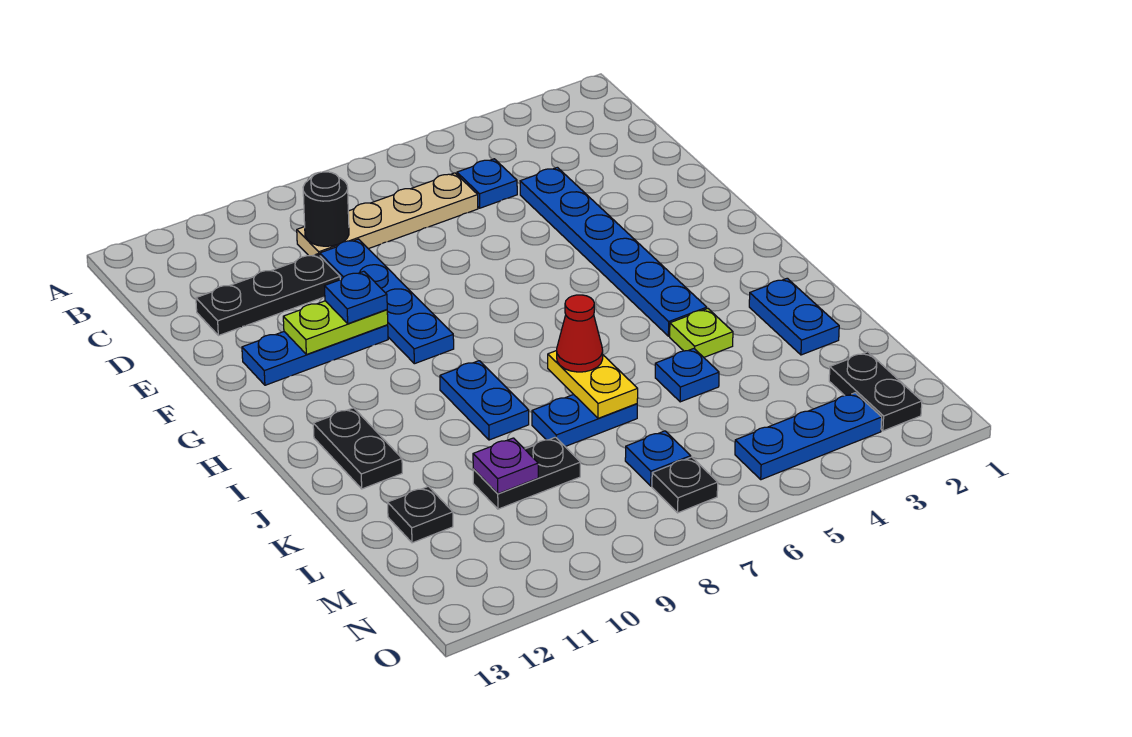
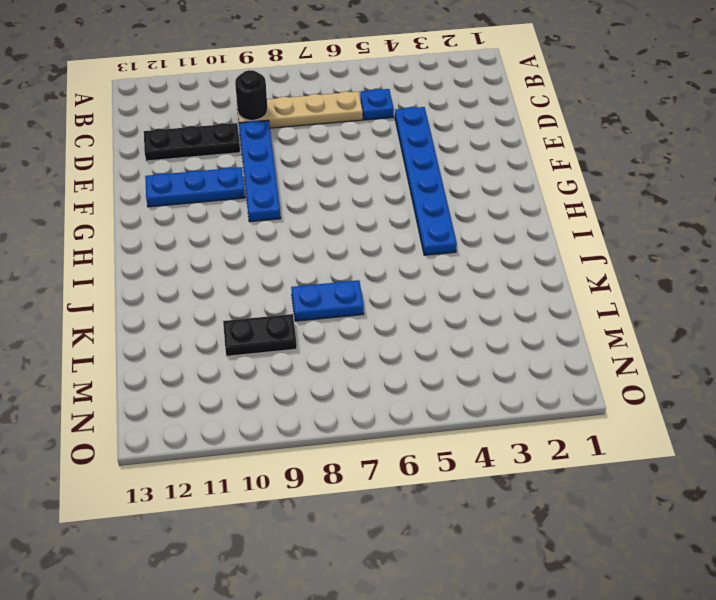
none -> blue 1x2 plate [440,361,529,440]
none -> black 1x2 plate [313,408,402,489]
none -> blue 1x2 plate [749,278,839,355]

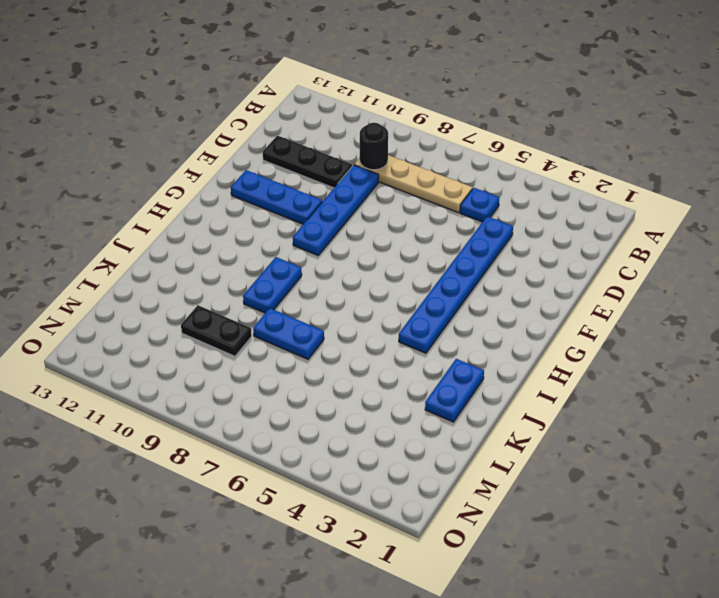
none -> black 1x2 plate [313,408,402,489]
none -> lime 1x1 plate [670,309,733,357]
none -> blue 1x1 plate [655,349,719,402]

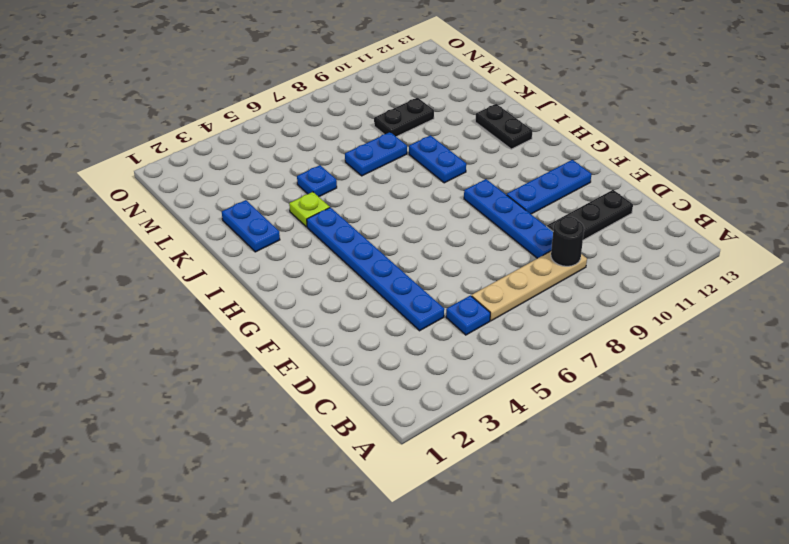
none -> black 1x1 plate [388,486,453,543]
none -> black 1x2 plate [829,352,922,431]
none -> blue 1x1 plate [625,431,691,486]

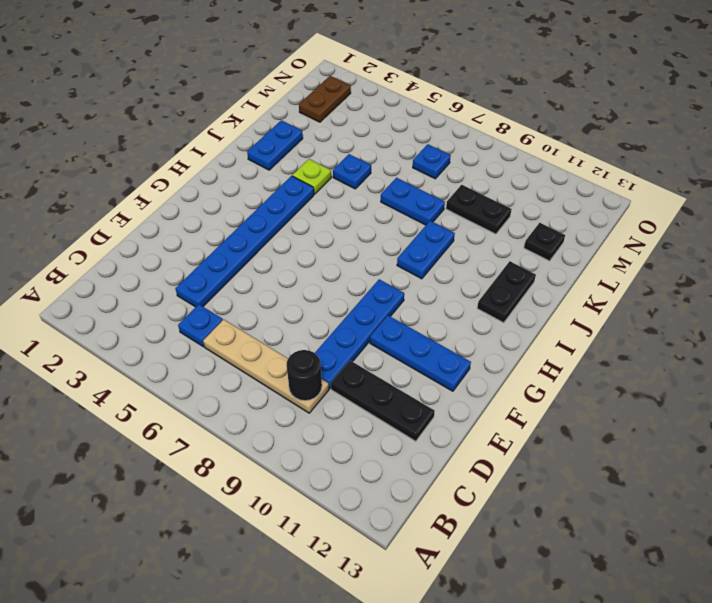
brown 1x2 plate [299,76,351,122] -> black 1x2 plate [829,352,922,431]
none -> blue 1x3 plate [735,393,882,480]
none -> black 1x1 plate [652,457,718,513]
none -> lime 1x2 plate [283,301,388,355]

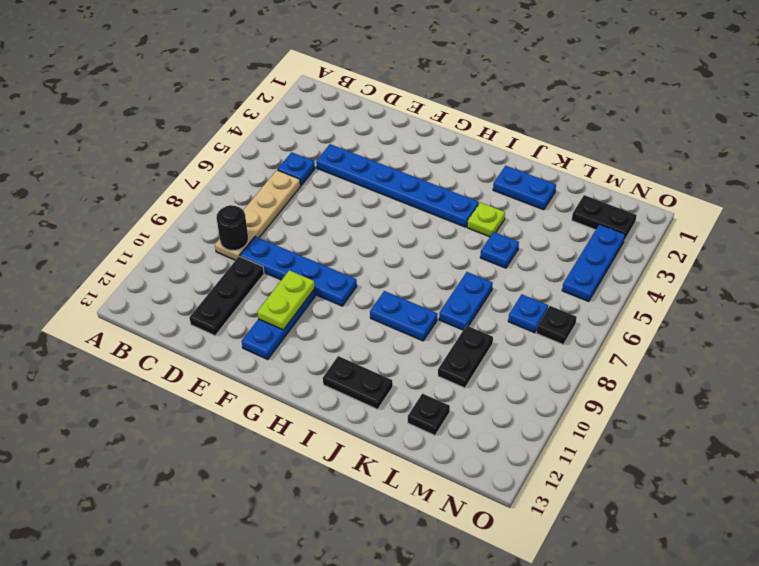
none -> yellow 1x2 plate [548,351,638,418]
none -> purple 1x1 plate [473,438,538,494]
none -> blue 1x1 plate [325,271,387,324]

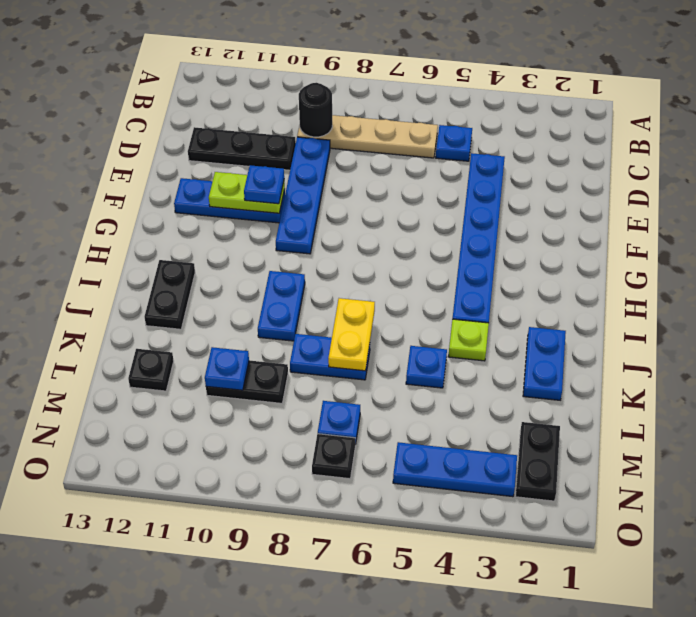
blue 1x1 plate [205,347,249,390] -> purple 1x1 plate [473,438,538,494]
none -> red 1x1 cone [557,295,603,372]

